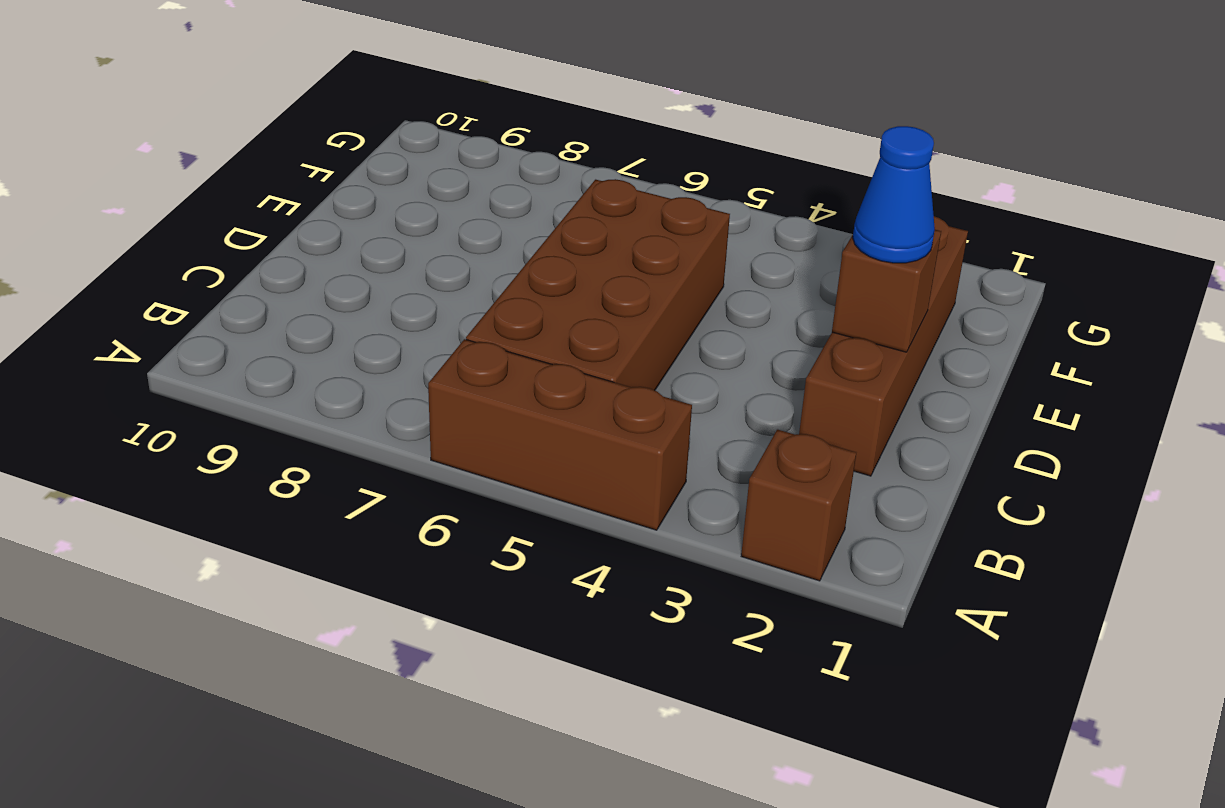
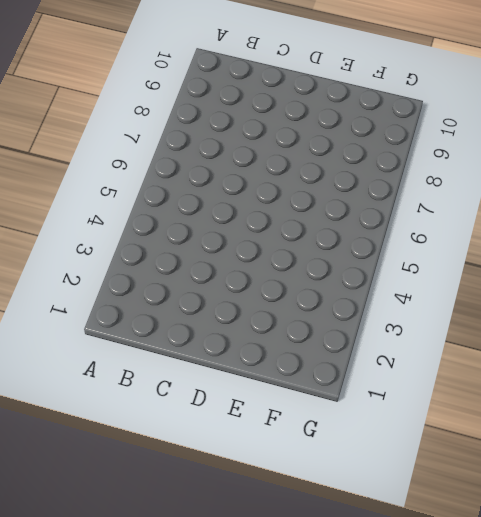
none -> brown 1x1 brick [741,430,856,581]
none -> brown 1x3 brick [428,339,692,530]

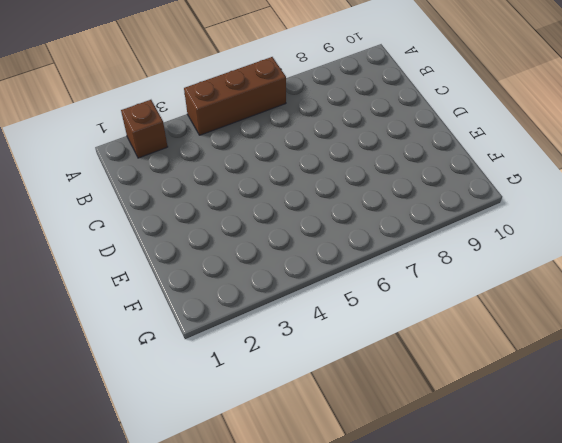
none -> brown 2x4 brick [466,179,730,390]
none -> brown 1x4 brick [799,216,968,476]

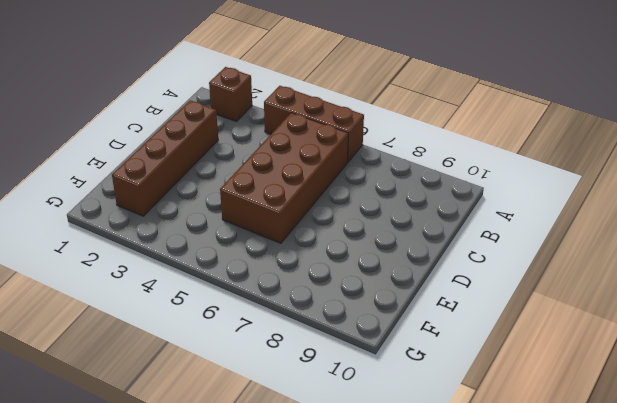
none -> brown 1x1 brick [832,230,941,352]
none -> blue 1x1 cone [853,126,935,263]

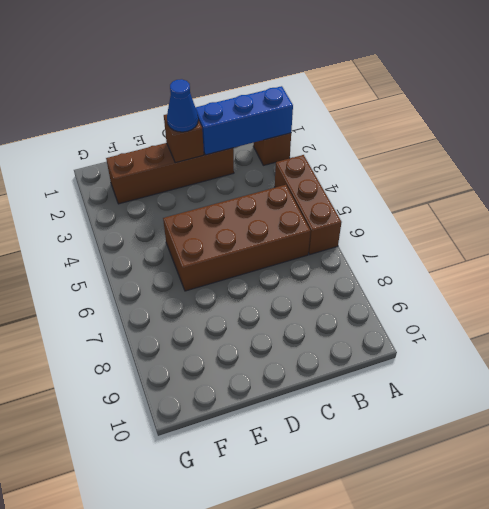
blue 1x3 brick [195,86,293,155] -> none

